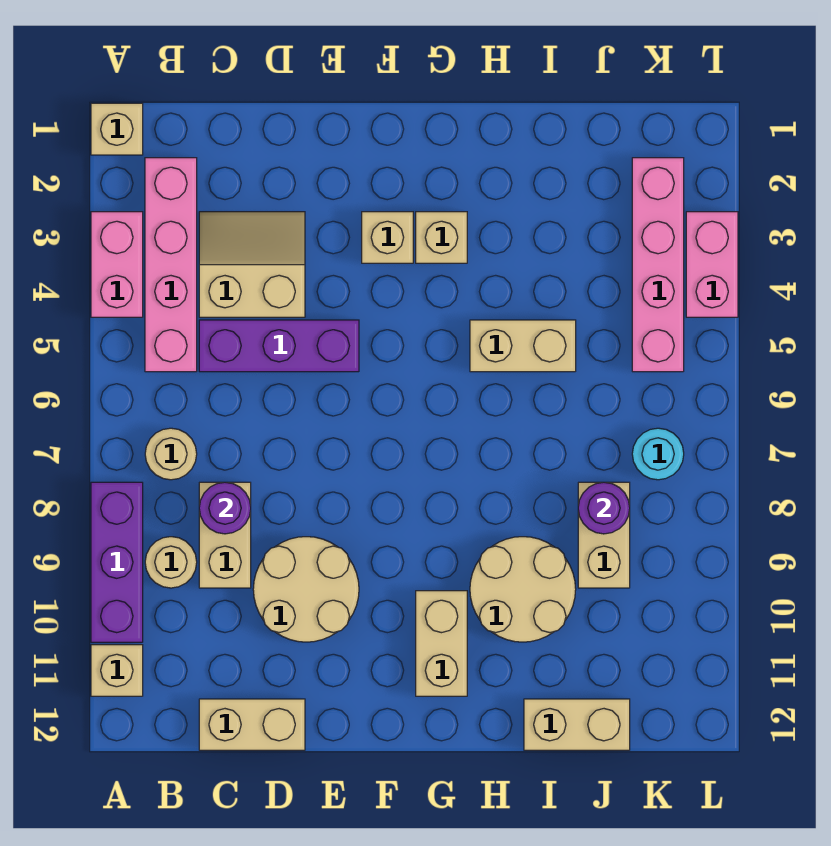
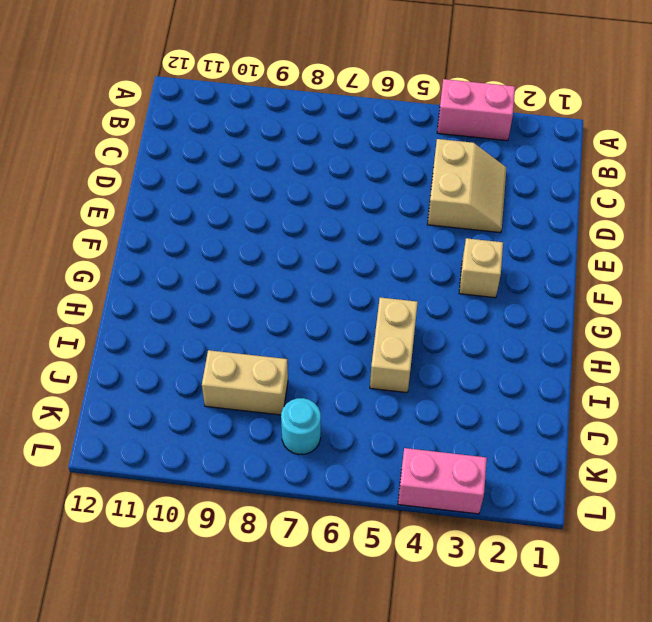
none -> tan 1x1 brick [91,103,143,155]
none -> purple 1x3 brick [91,482,143,642]
none -> tan 1x1 brick [91,645,143,696]

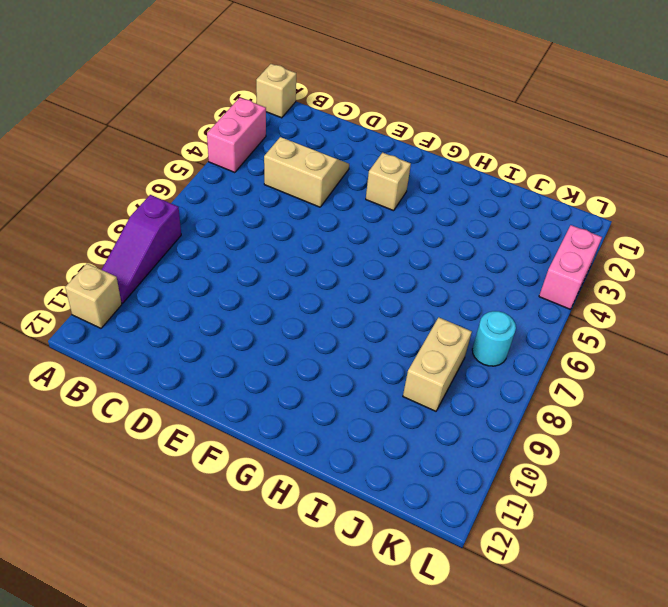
purple 1x3 slope [102,195,181,303] -> purple 1x3 brick [91,482,143,642]
none -> pink 1x4 brick [145,158,197,372]
none -> tan 1x1 round brick [145,428,197,480]
none -> tan 1x1 round brick [145,537,197,588]

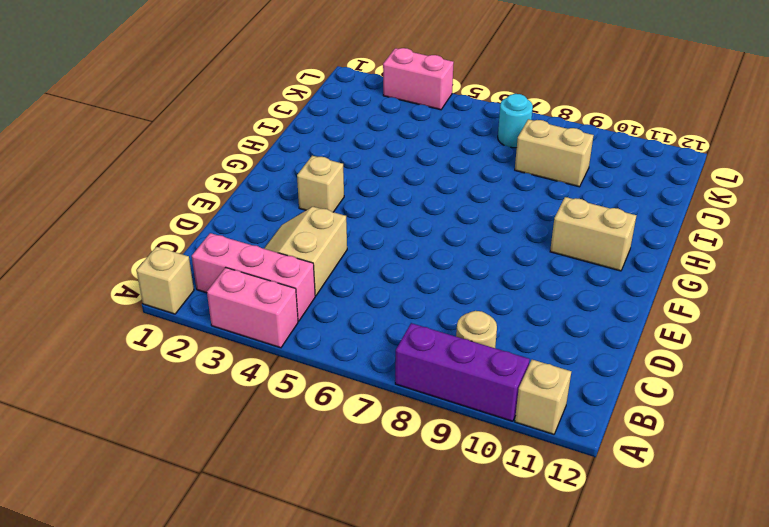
pink 1x3 brick [192,233,315,321] -> pink 1x4 brick [145,158,197,372]
none -> tan 1x1 round brick [145,428,197,480]
none -> purple 1x3 brick [199,320,359,372]
none -> tan 1x2 brick [199,482,251,588]

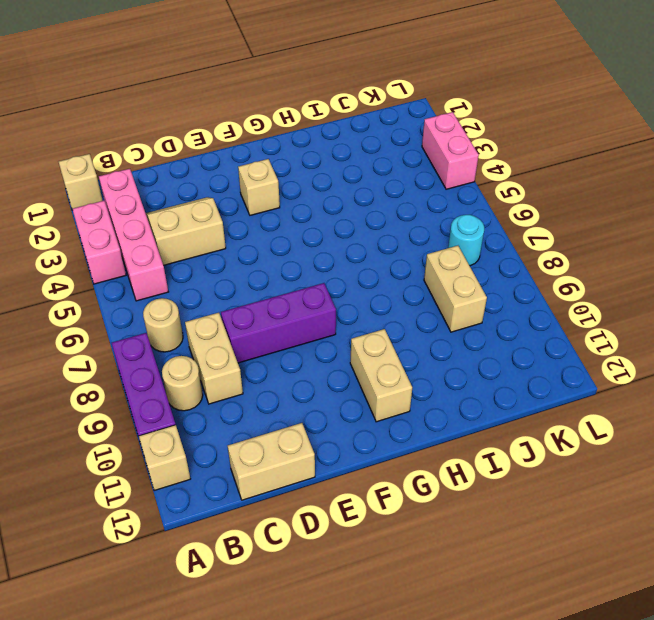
purple 1x3 brick [221,283,336,363] -> purple 1x3 brick moved to [199,320,359,372]
none -> tan 2x2 round brick [253,537,359,642]
none -> tan 1x1 brick [416,212,467,263]
none -> tan 1x2 brick [470,320,576,372]

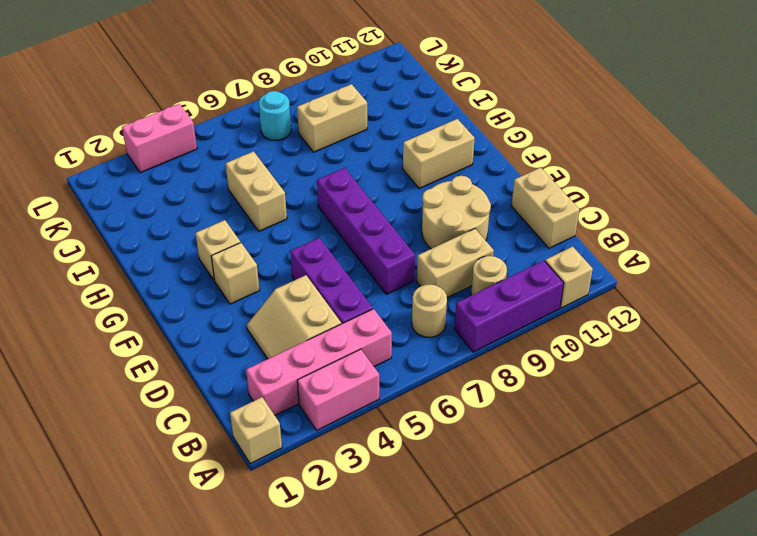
purple 1x4 brick [317,168,415,294] -> none
none -> tan 2x2 round brick [470,537,576,642]
none -> tan 1x2 brick [524,699,630,750]
none -> pink 1x4 brick [632,158,684,372]

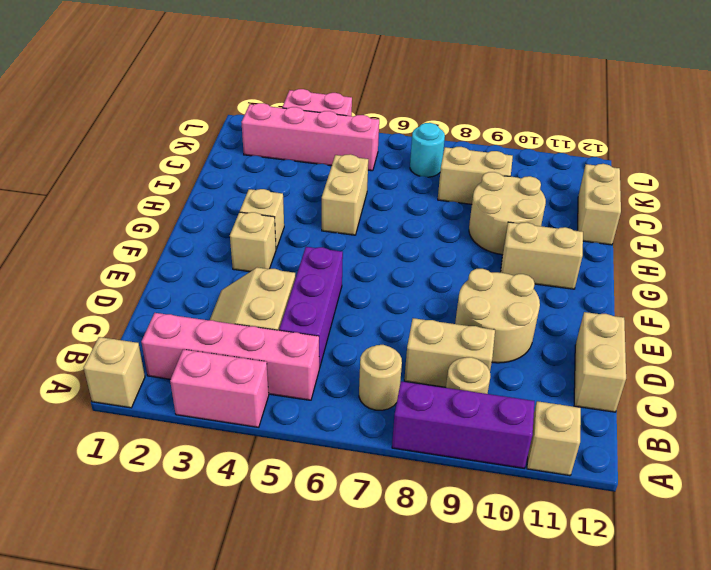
none -> purple 1x1 round brick [199,482,251,534]
none -> purple 1x1 round brick [578,482,630,534]

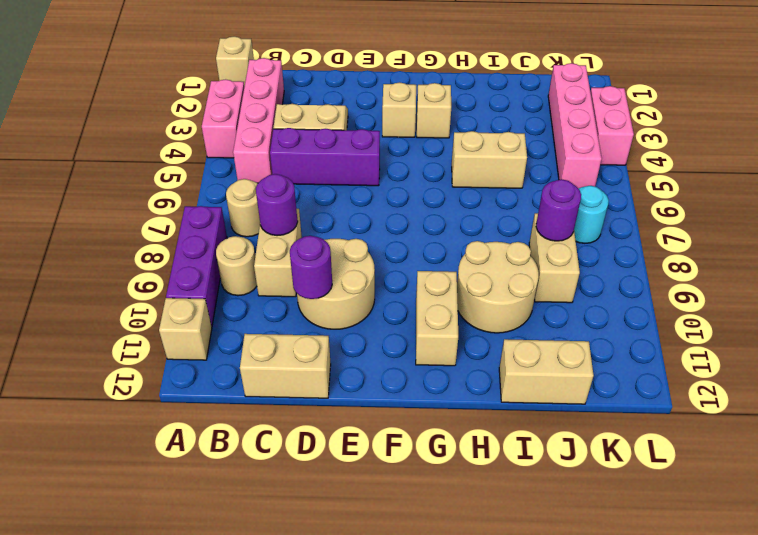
purple 1x1 round brick [290,236,332,299] -> none

